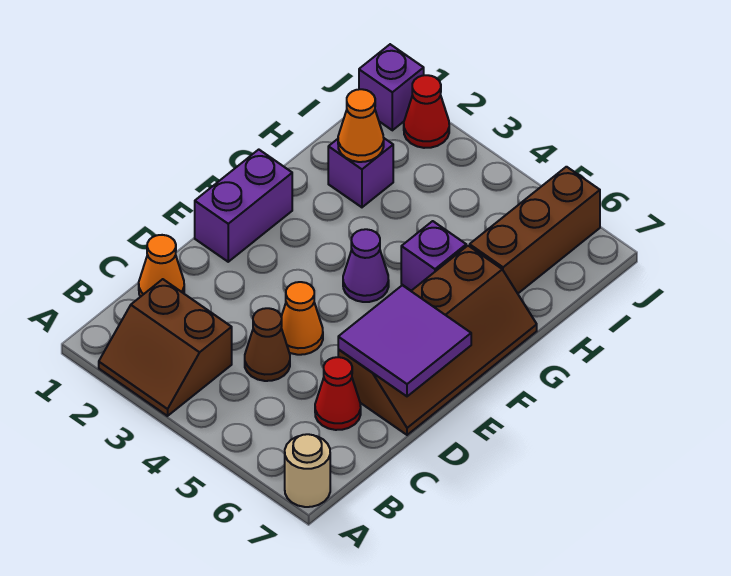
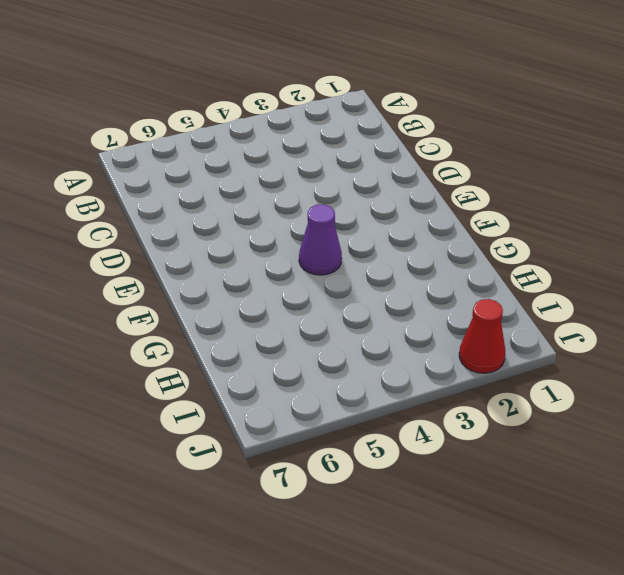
none -> brown 2x2 slope [99,279,232,416]
none -> tan 1x1 round brick [285,434,330,507]
none -> orange 1x1 cone [139,235,184,297]

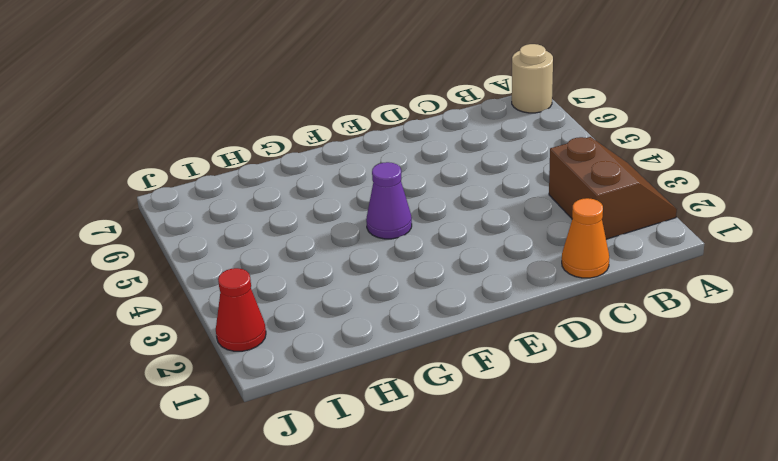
none -> brown 1x1 cone [245,308,290,381]
none -> red 1x1 cone [315,357,361,430]
none -> orange 1x1 cone [281,282,323,355]

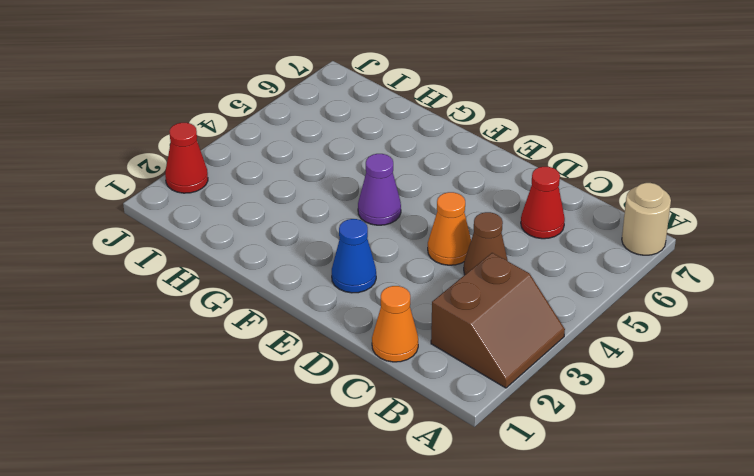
blue 1x1 cone [332,219,376,293] -> none
none -> brown 2x4 slope [338,246,537,435]
none -> purple 1x2 brick [195,150,292,262]
none -> purple 1x1 brick [401,221,466,291]

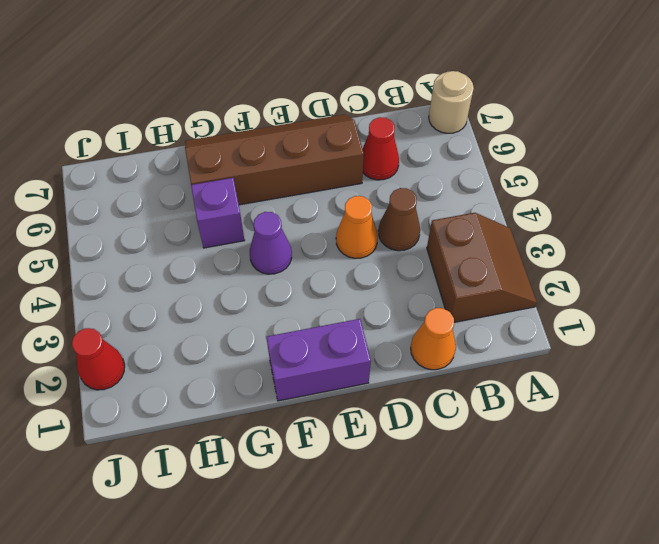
none -> purple 1x1 brick [328,138,393,207]
none -> brown 1x3 brick [470,167,600,293]
none -> purple 1x1 brick [359,44,424,130]

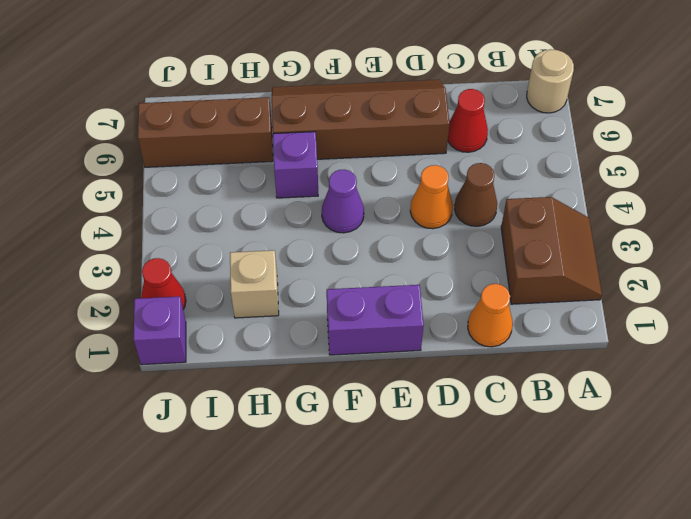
tan 1x1 brick [230,250,279,318] -> purple 1x1 brick [328,138,393,207]
none -> purple 2x2 tile [338,285,471,396]
none -> orange 1x1 cone [338,89,384,162]

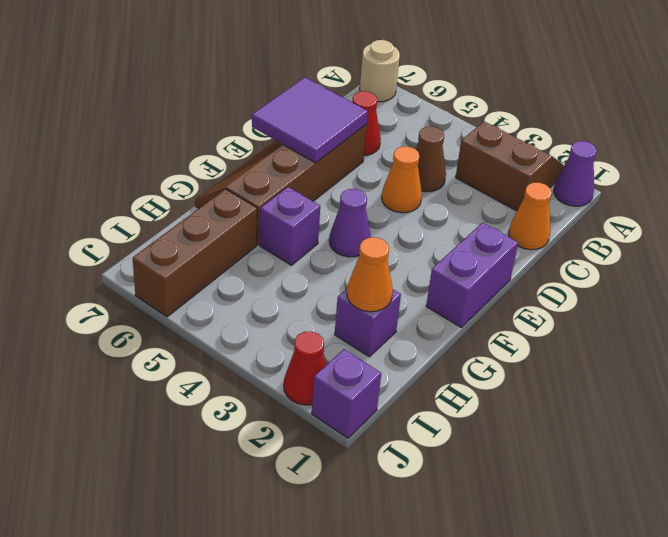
purple 1x1 cone [554,141,597,206] -> none

